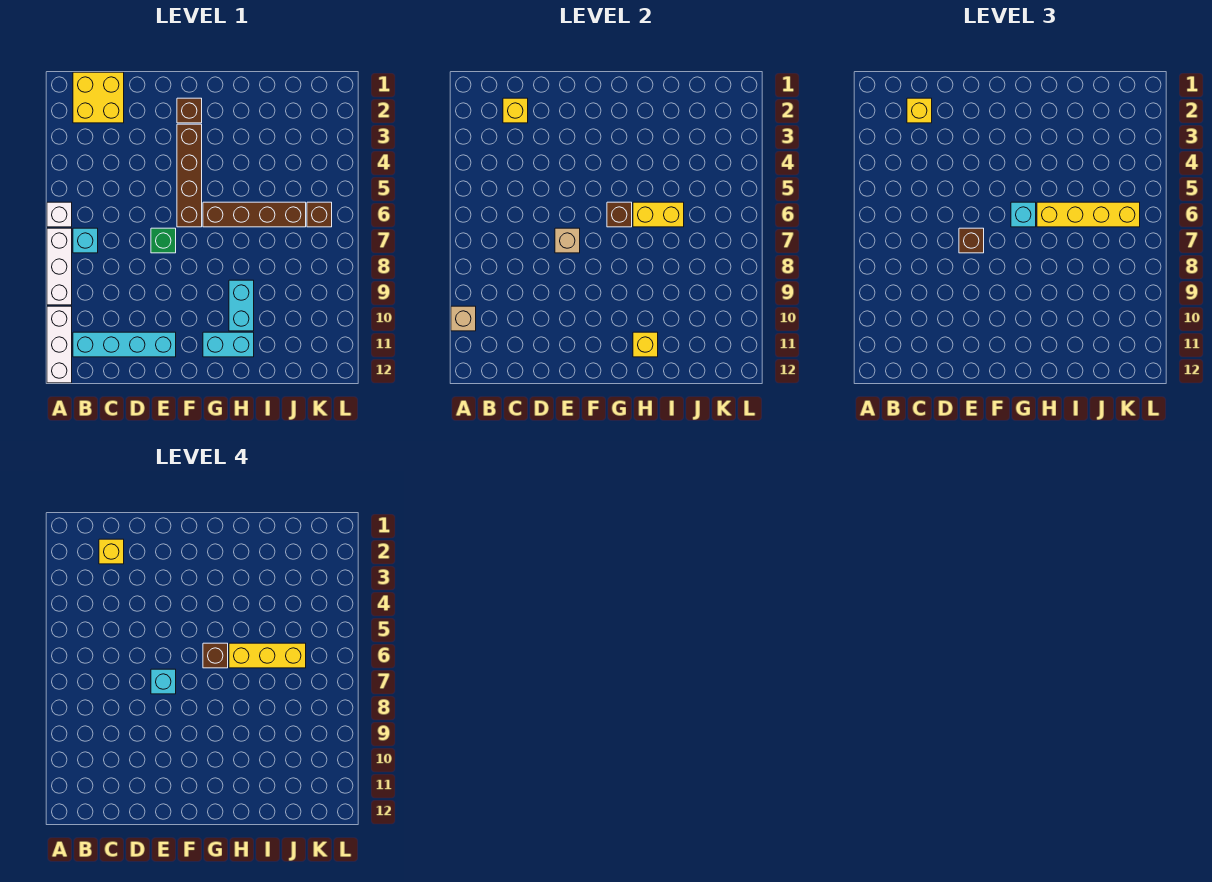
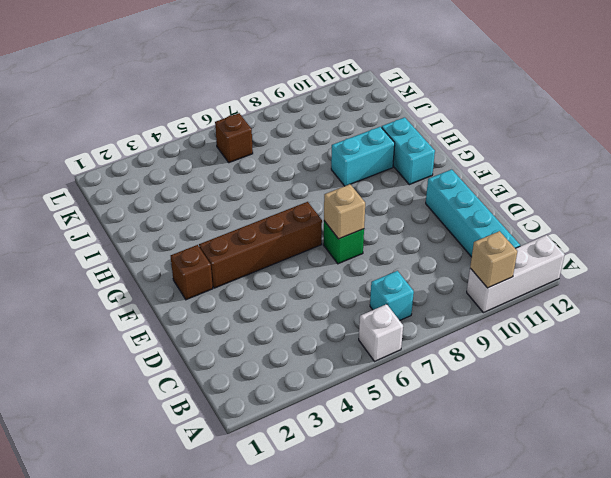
none -> white 1x3 brick [47,228,72,305]
none -> yellow 2x2 brick [73,72,124,123]
none -> brown 1x4 brick [203,202,306,227]

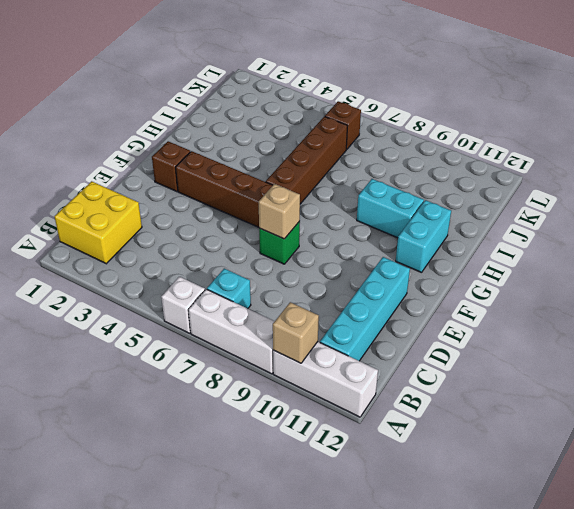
none -> yellow 1x1 brick [503,98,528,123]
none -> brown 1x1 brick [607,202,632,227]
none -> yellow 1x2 brick [633,202,684,227]

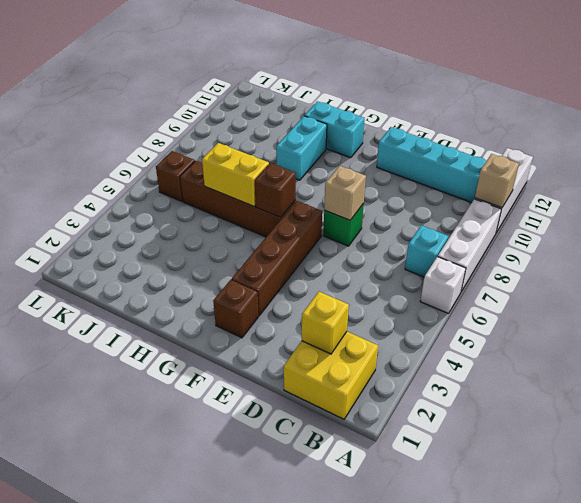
none -> yellow 1x1 brick [633,332,658,357]
none -> yellow 1x1 brick [907,98,932,123]
none -> brown 1x1 brick [959,228,984,253]

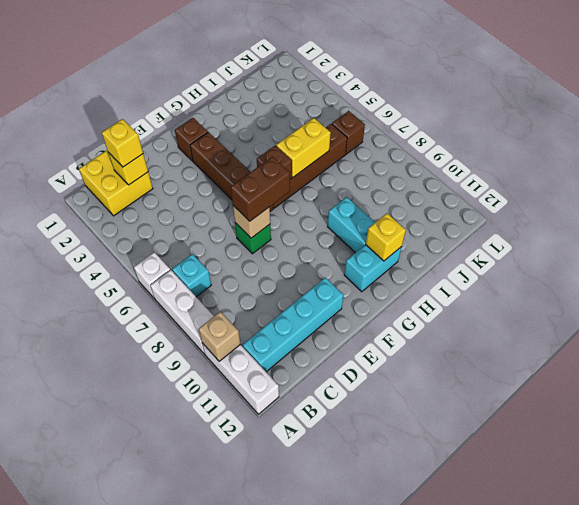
brown 1x2 brick [231,157,290,221] -> brown 1x1 brick [959,228,984,253]
none -> cyan 1x1 brick [1011,202,1036,227]
none -> yellow 1x4 brick [1037,202,1140,227]
none -> yellow 1x1 brick [99,539,124,564]

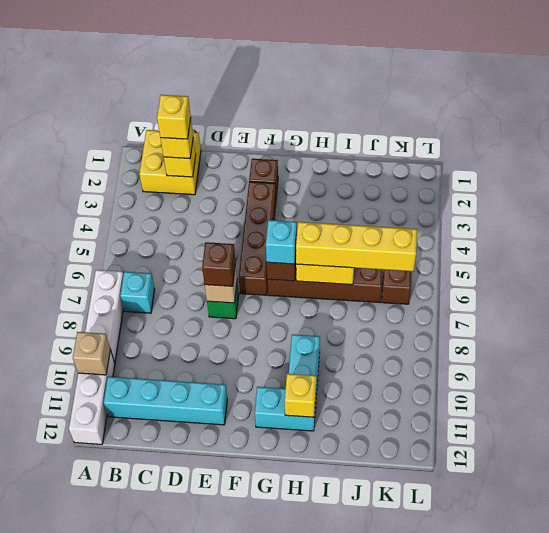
none -> white 1x1 brick [47,202,72,227]
none -> cyan 1x1 brick [151,669,176,694]
none -> brown 1x1 brick [203,643,228,668]

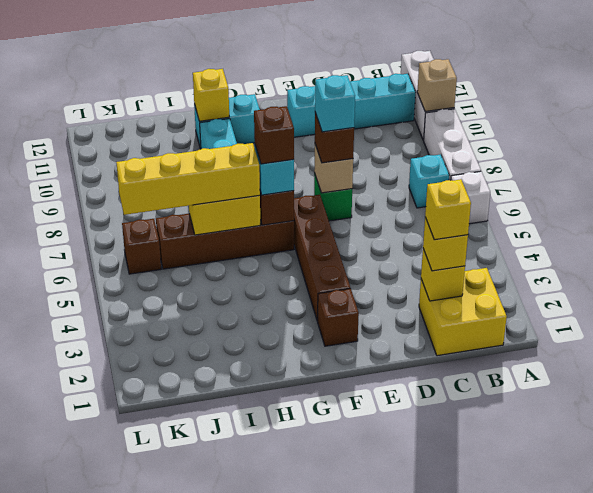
none -> yellow 1x3 brick [229,643,306,668]

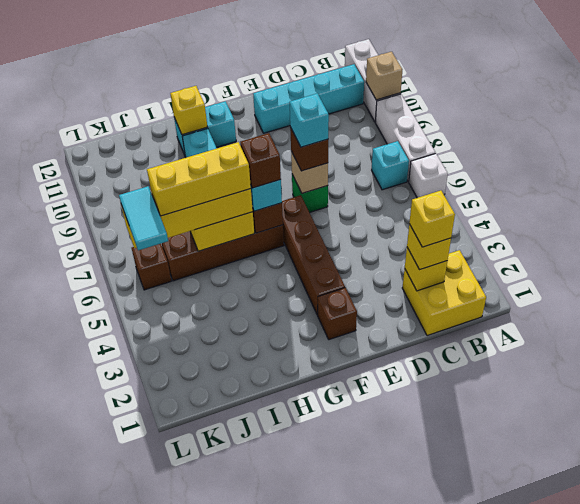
cyan 1x2 tile [119,186,168,250] -> none

